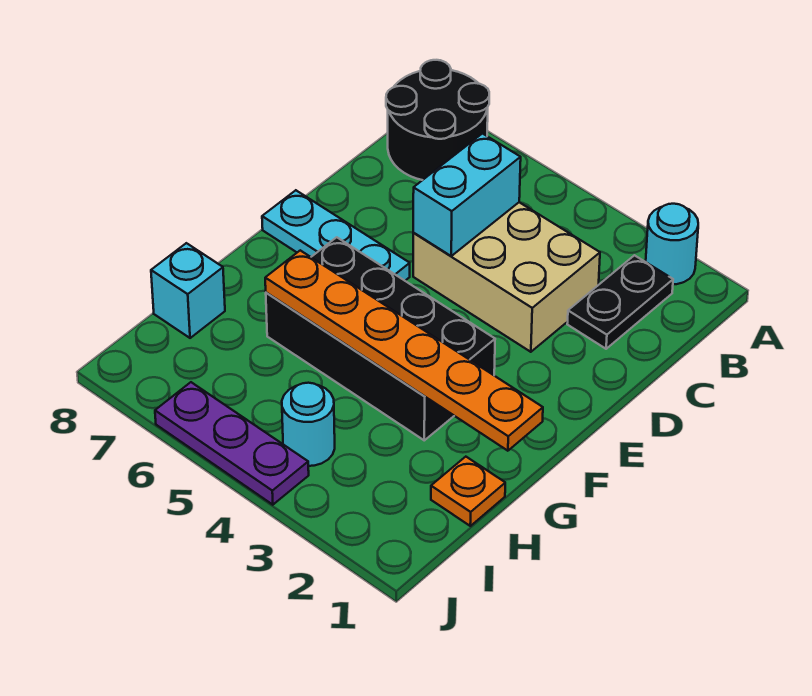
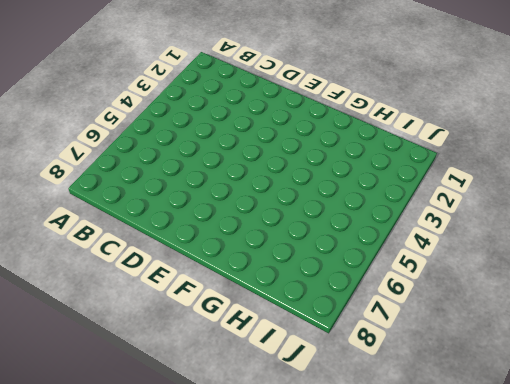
none -> cyan 1x1 round brick [646,204,698,284]
none -> black 2x2 round brick [386,60,489,180]
none -> black 1x2 plate [567,255,673,349]

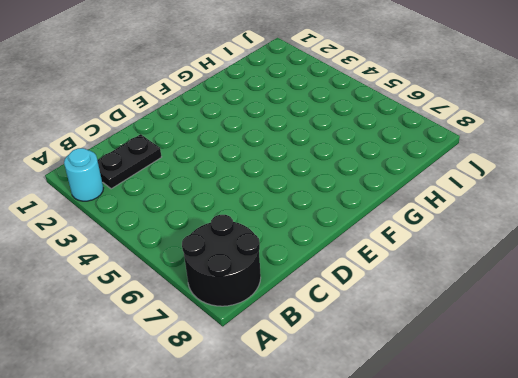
none -> tan 2x3 brick [413,202,600,352]
none -> cyan 1x3 plate [262,190,410,281]
none -> black 2x4 brick [266,237,495,440]

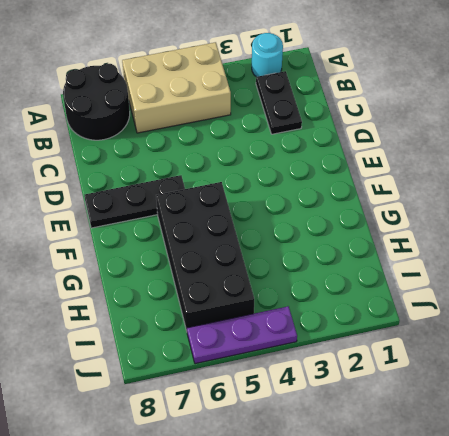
tan 2x3 brick [122,42,231,133] -> tan 2x3 brick moved to [413,202,600,352]
black 1x3 plate [84,175,185,228] -> cyan 1x3 plate [262,190,410,281]
black 2x4 brick [156,182,254,331] -> black 2x4 brick turned to [266,237,495,440]
none -> orange 1x1 plate [431,457,505,526]
none -> cyan 1x1 brick [151,243,225,338]
none -> cyan 1x1 round brick [282,383,335,466]

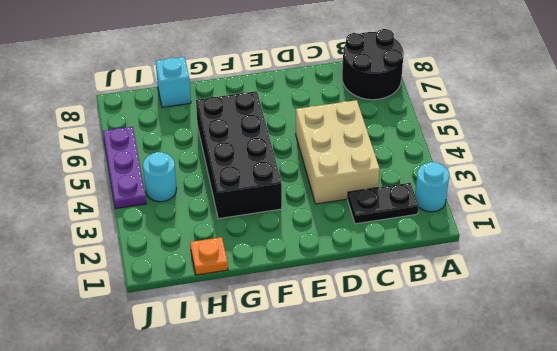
none -> cyan 1x3 plate [262,190,410,281]
none -> cyan 1x2 brick [413,134,521,256]
none -> orange 1x6 plate [265,250,543,451]

